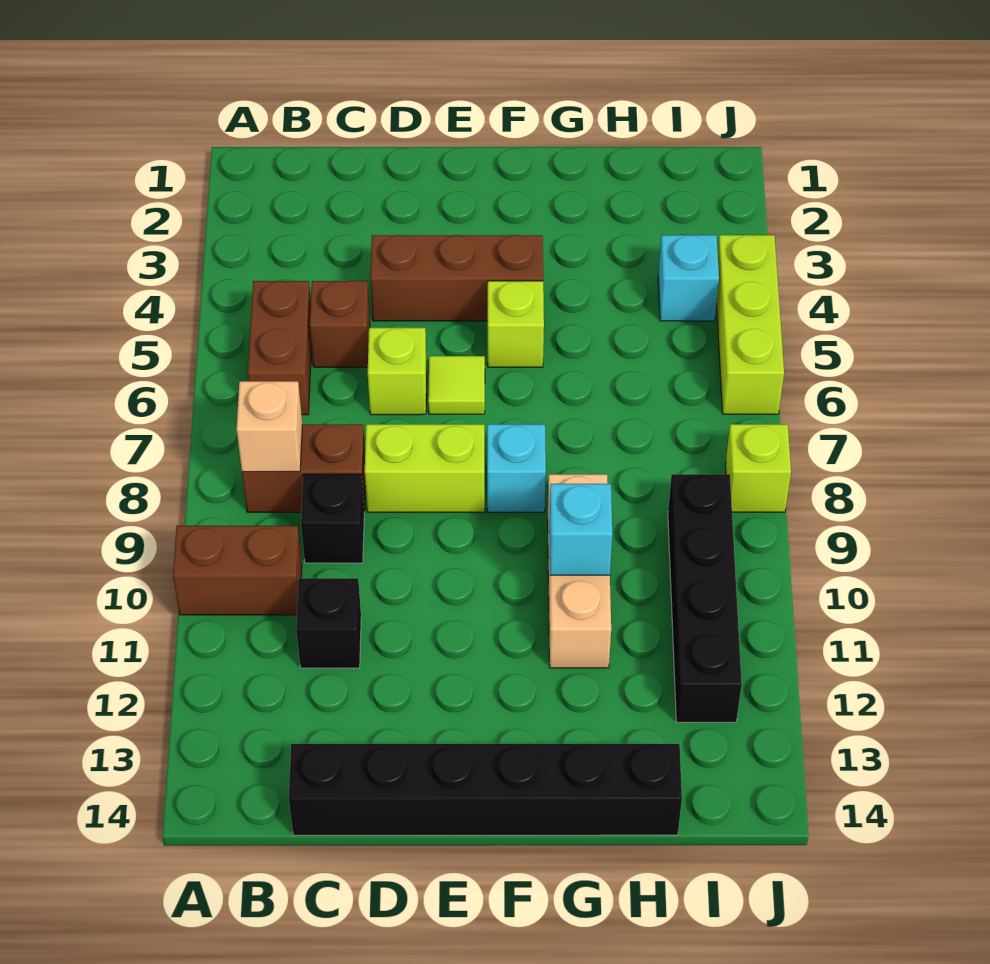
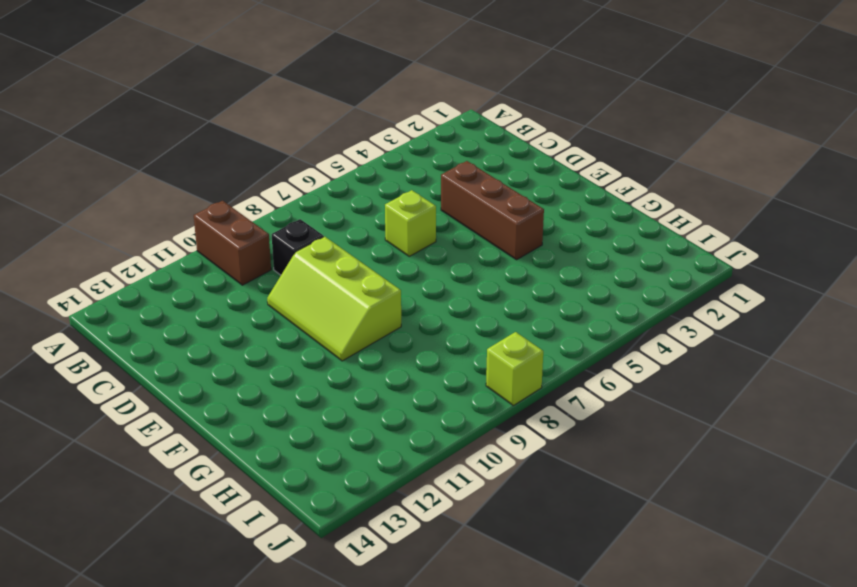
lime 2x3 slope [267,237,401,361] -> none
none -> brown 1x2 brick [248,281,312,415]
none -> brown 1x2 brick [242,424,365,512]
none -> brown 1x1 brick [310,281,370,367]

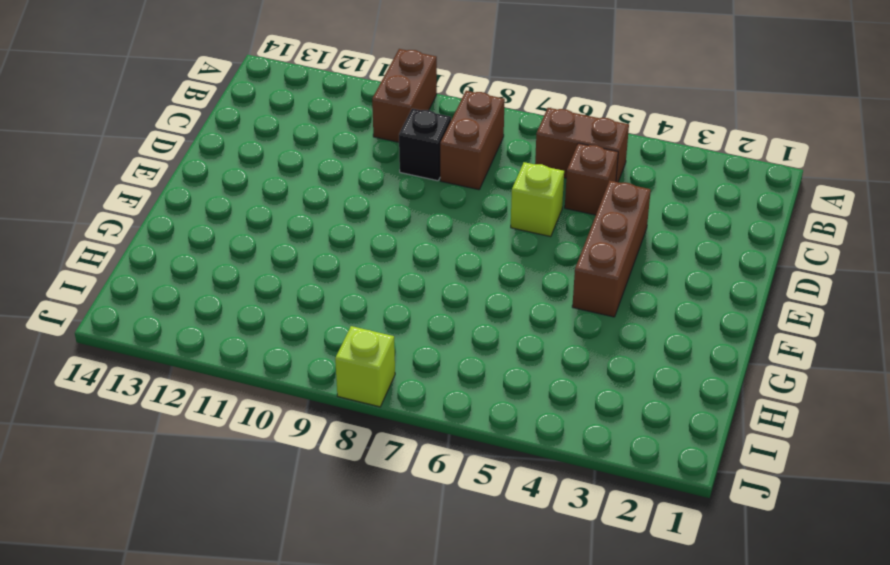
none -> black 1x1 brick [296,578,361,668]
none -> black 1x6 brick [289,744,682,835]
none -> lime 1x2 brick [365,424,485,512]

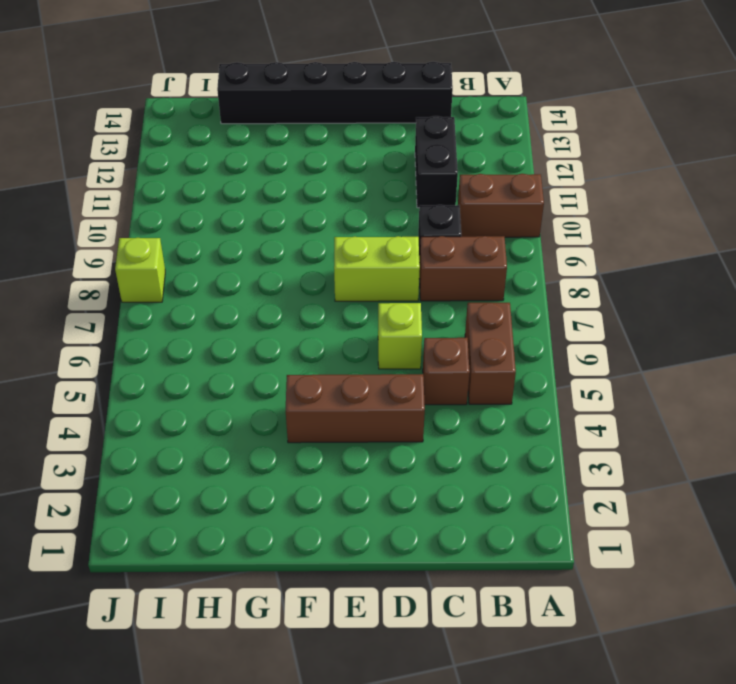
black 1x2 brick [415,116,458,208] -> black 1x1 brick [296,578,361,668]
none -> lime 1x1 tile [428,356,485,414]
none -> lime 1x1 brick [488,281,544,367]
none -> cyan 1x1 brick [487,424,546,512]

